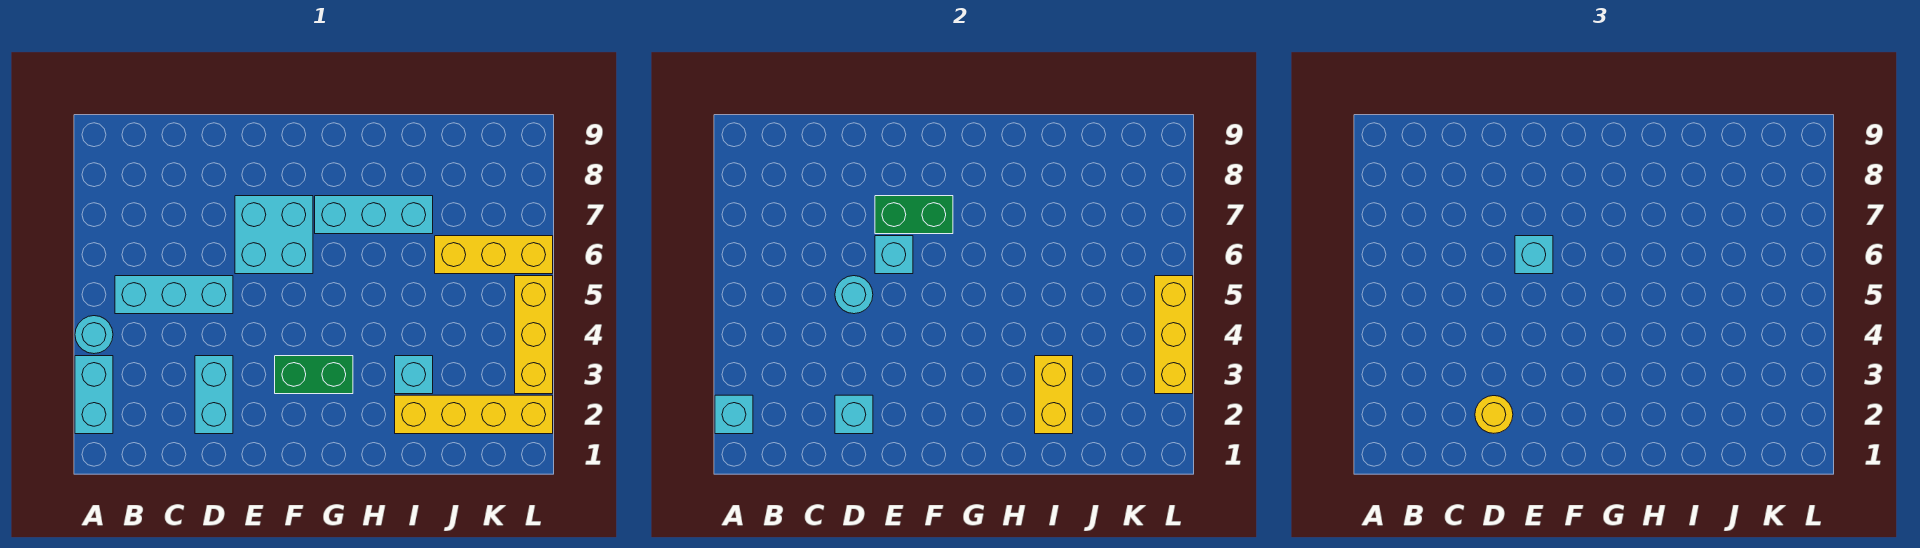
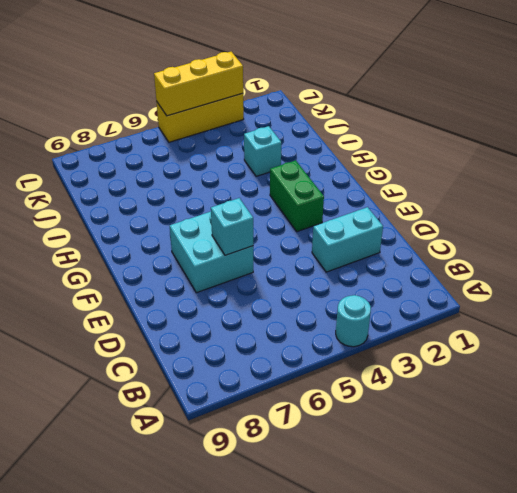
none -> cyan 1x2 brick [75,356,113,434]
none -> cyan 1x3 brick [115,276,233,314]
none -> cyan 1x3 brick [315,196,433,234]

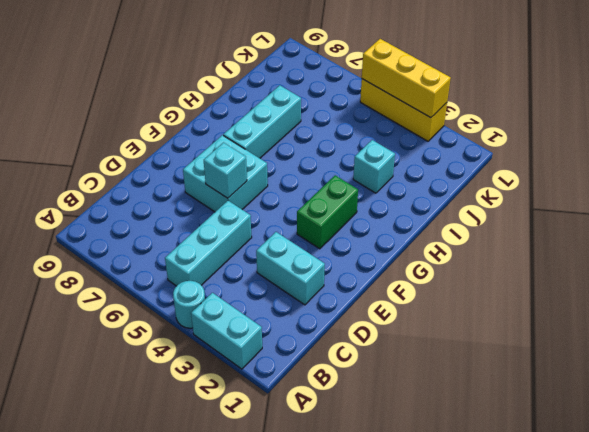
none -> yellow 1x4 brick [395,395,553,434]
none -> yellow 1x3 brick [435,236,553,274]
none -> cyan 1x1 brick [715,395,753,434]

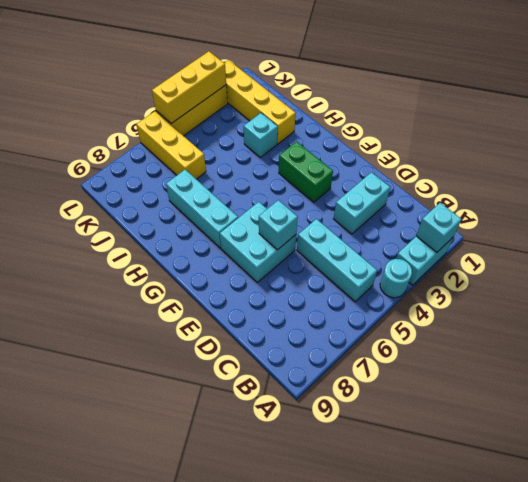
none -> cyan 1x1 brick [835,395,873,434]
none -> cyan 1x1 round brick [835,276,873,314]
none -> green 1x2 brick [875,196,953,234]

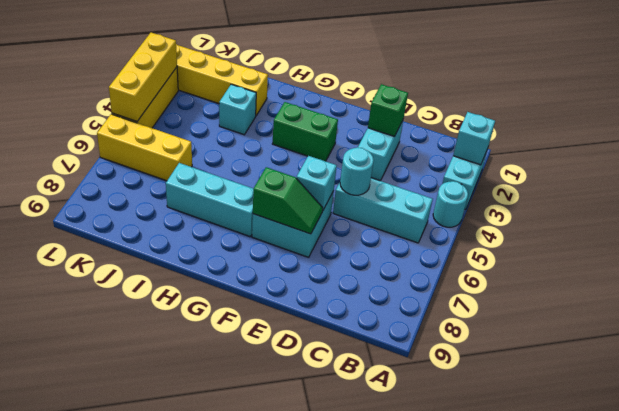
green 1x1 brick [368,84,408,136] -> cyan 1x1 brick [835,395,873,434]
green 1x2 slope [253,167,323,234] -> green 1x2 brick [875,196,953,234]
none -> yellow 1x2 brick [1035,356,1073,434]
none -> yellow 1x1 round brick [1475,396,1513,433]
none -> cyan 1x1 brick [1515,236,1553,274]

